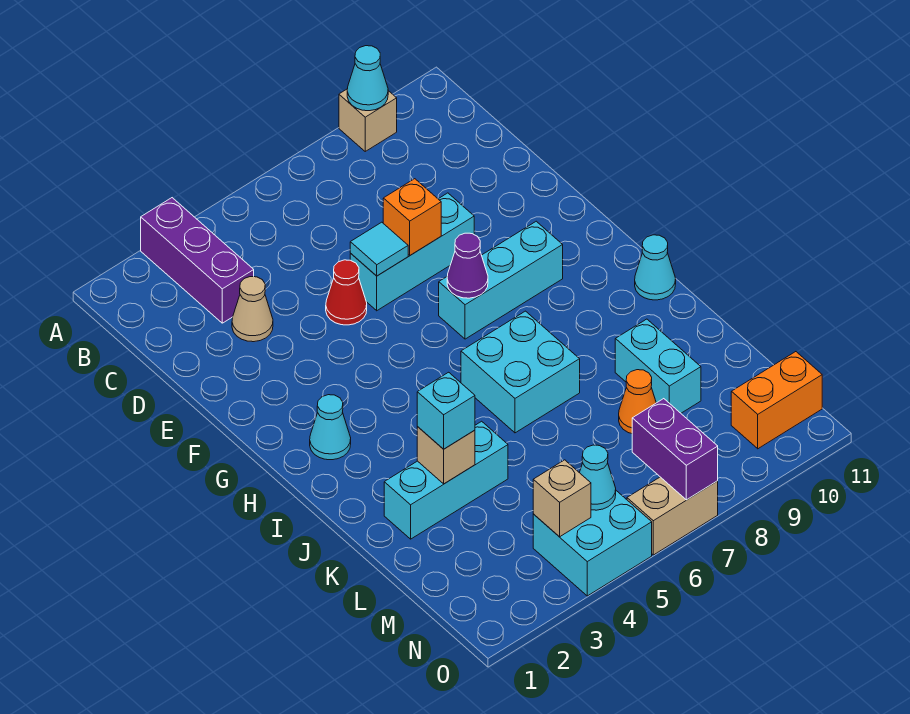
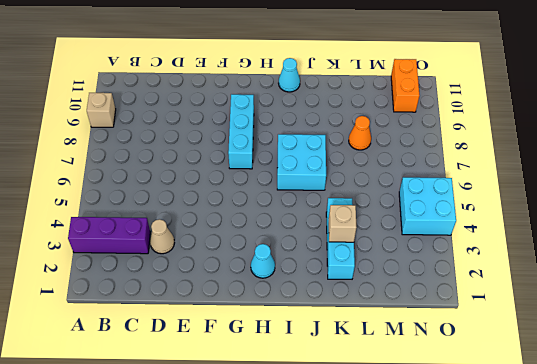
none -> red 1x1 cone [326,260,367,325]
none -> cyan 1x3 brick [350,193,474,311]
none -> cyan 1x2 brick [615,319,701,413]

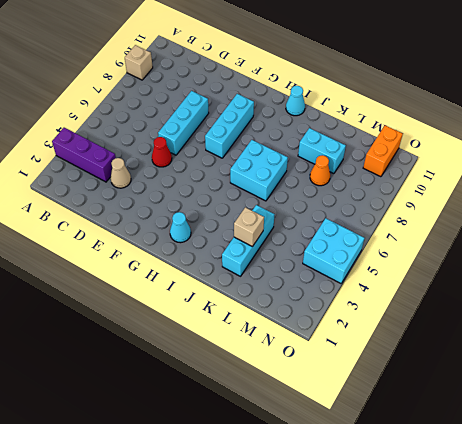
none -> tan 1x2 brick [627,477,718,555]
none -> cyan 1x1 cone [347,46,388,111]
none -> cyan 1x1 tile [350,222,408,276]

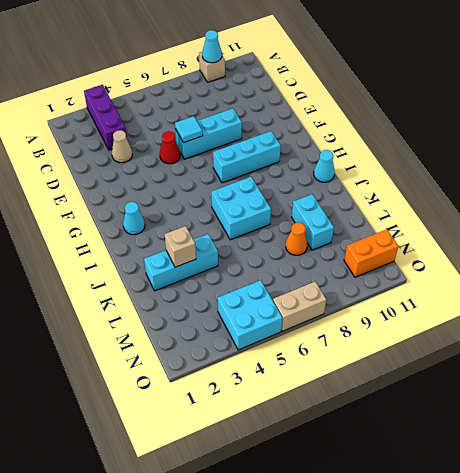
none -> orange 1x1 brick [383,179,441,255]
none -> purple 1x1 cone [447,233,488,298]
none -> tan 1x1 brick [533,460,591,537]

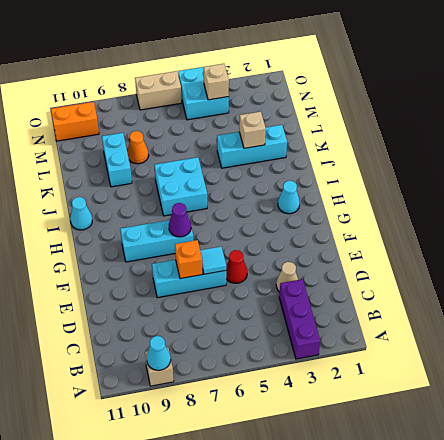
none -> cyan 1x1 cone [580,445,616,510]
none -> purple 1x2 brick [632,399,718,500]
none -> cyan 1x1 brick [417,372,475,449]

